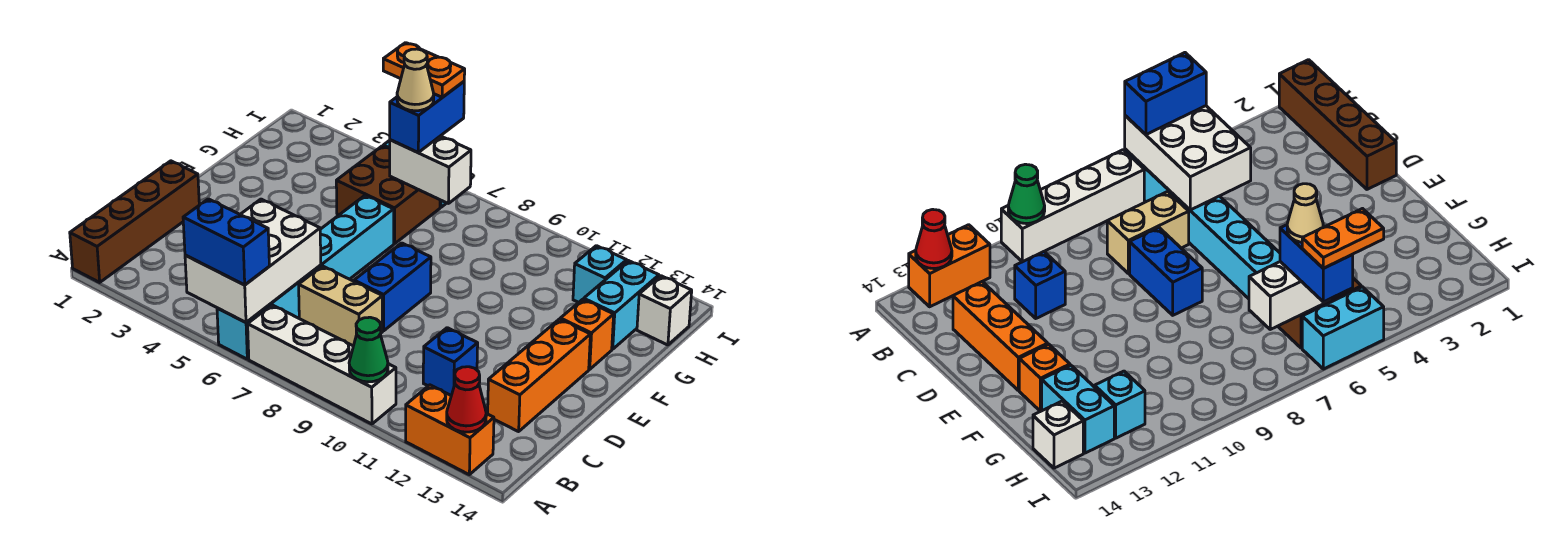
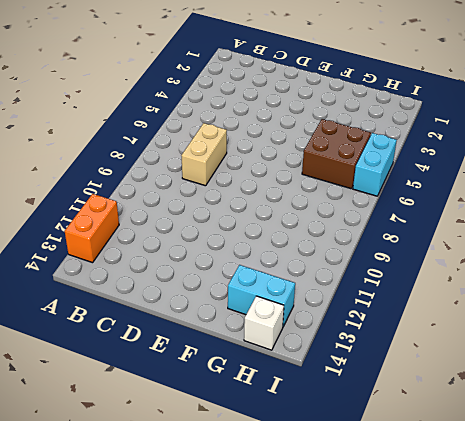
none -> brown 1x4 brick [70,161,199,282]
none -> cyan 1x6 brick [217,196,394,359]
none -> white 1x4 brick [248,305,396,424]

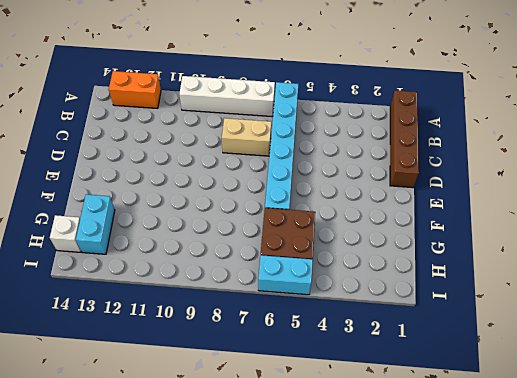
none -> blue 1x1 brick [423,328,478,395]
none -> orange 1x3 brick [488,319,590,432]
none -> blue 1x2 brick [354,243,431,331]

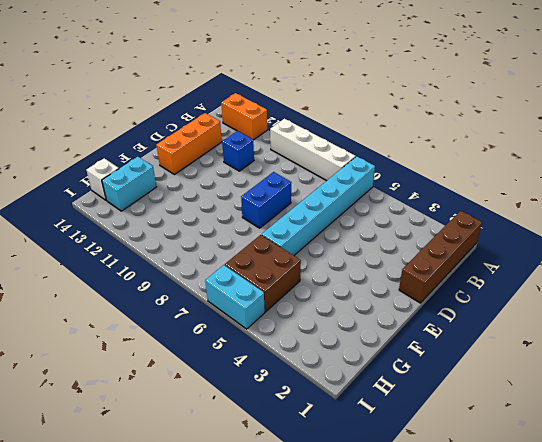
none -> tan 1x2 brick [299,266,383,346]
none -> orange 1x1 brick [560,299,614,369]
none -> cyan 1x1 brick [573,246,627,302]

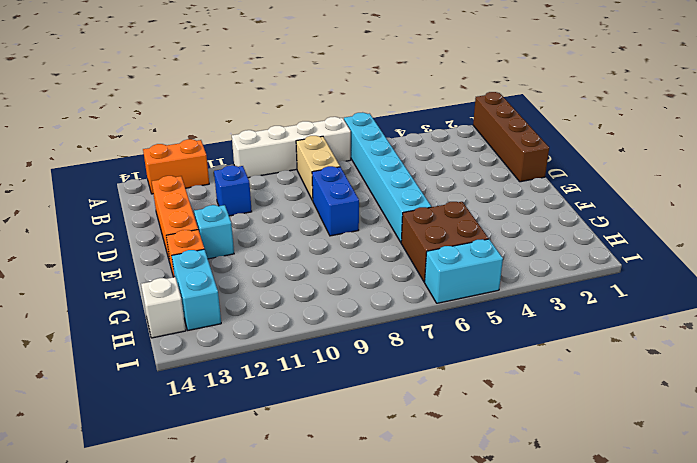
tan 1x2 brick [296,136,340,201] -> tan 1x2 brick turned to [299,266,383,346]
cyan 1x1 brick [194,205,234,259] -> cyan 1x1 brick moved to [573,246,627,302]
none -> white 2x3 brick [185,199,321,322]
none -> green 1x1 cone [349,317,388,382]
none -> red 1x1 cone [447,367,486,432]

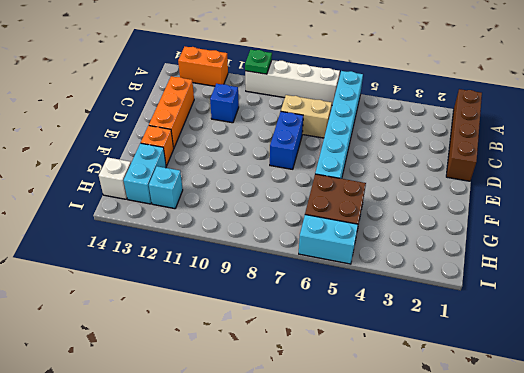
green 1x1 plate [245,50,272,74] -> green 1x1 cone [349,317,388,382]
none -> white 2x3 brick [185,199,321,322]
none -> red 1x1 cone [447,367,486,432]
none -> white 1x2 brick [390,136,471,203]

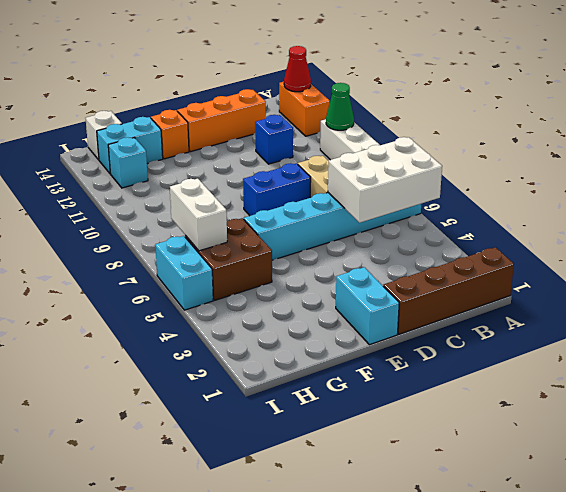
cyan 1x2 brick [336,267,399,345] -> none
none -> blue 1x2 brick [183,199,269,285]
none -> blue 1x2 brick [390,82,464,152]
none -> tan 1x1 cone [397,49,434,111]

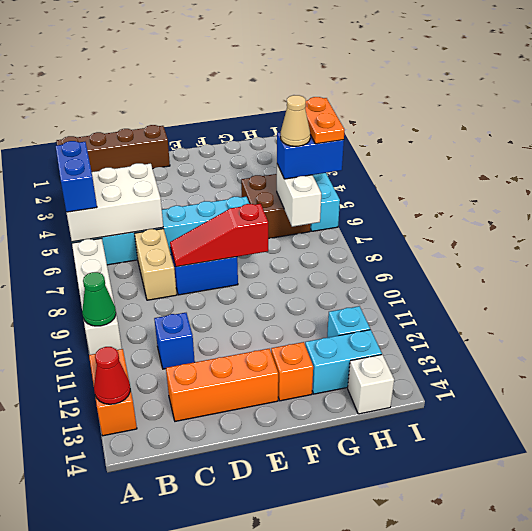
red 1x3 slope [170,204,268,267] -> none

